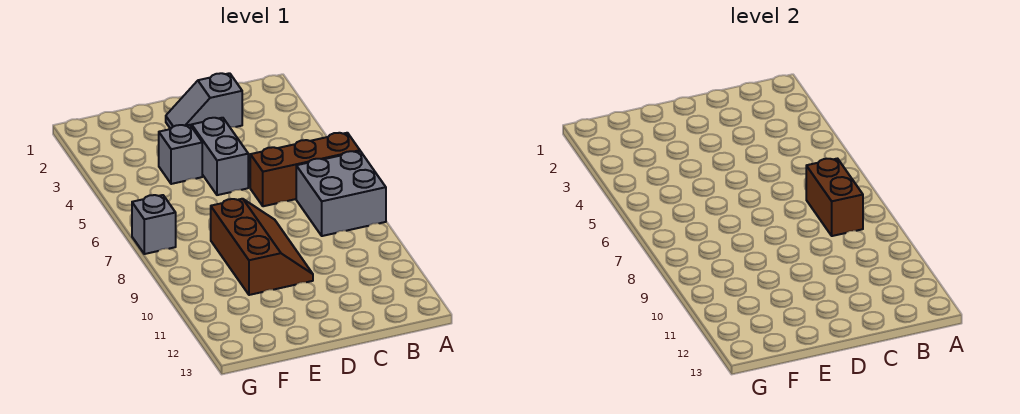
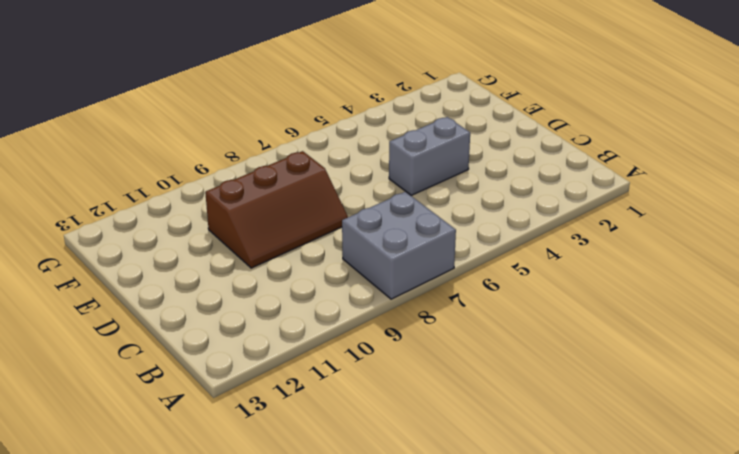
none -> brown 1x3 brick [250,133,360,206]
none -> grey 1x2 slope [166,73,242,129]

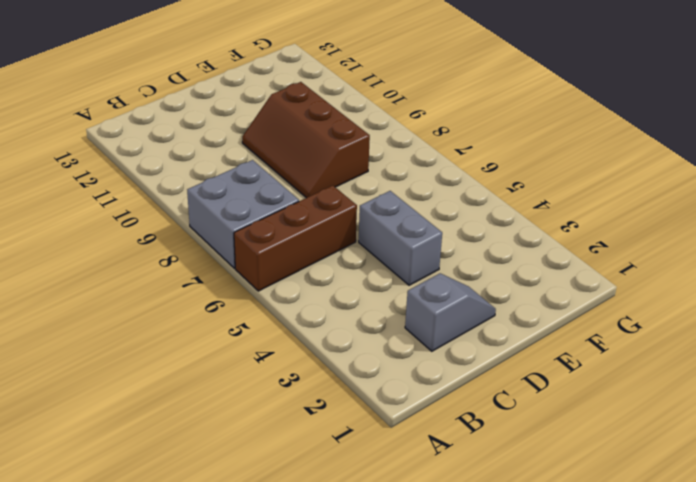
none -> grey 1x1 brick [159,125,202,184]
none -> grey 1x1 brick [132,195,176,254]

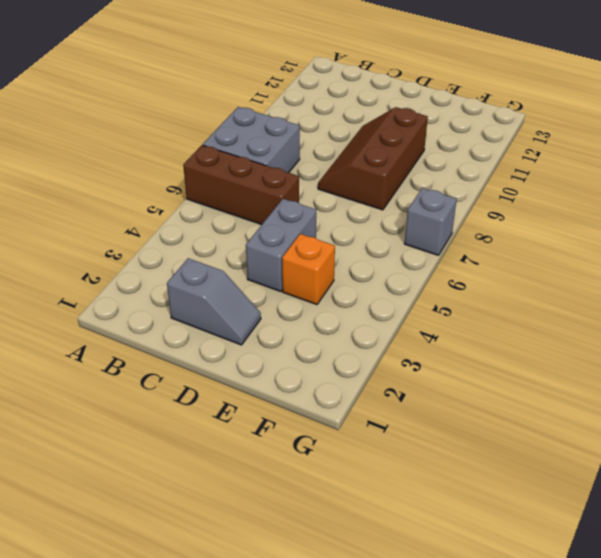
orange 1x1 brick [282,234,335,305] -> grey 1x1 brick [159,125,202,184]
none -> brown 1x2 brick [806,159,863,236]

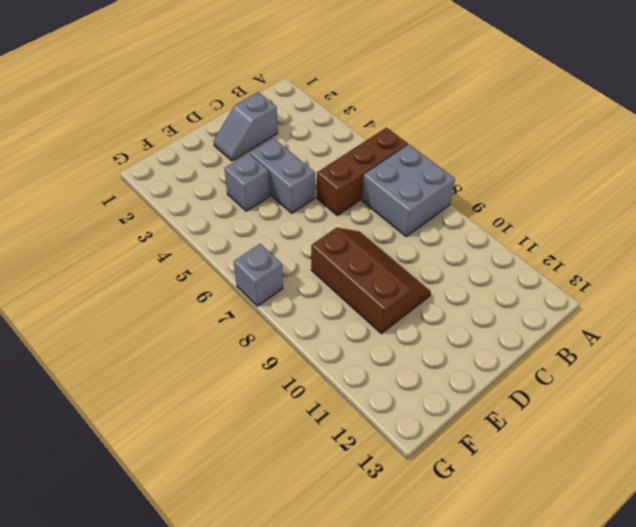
none -> brown 1x2 brick [806,159,863,236]

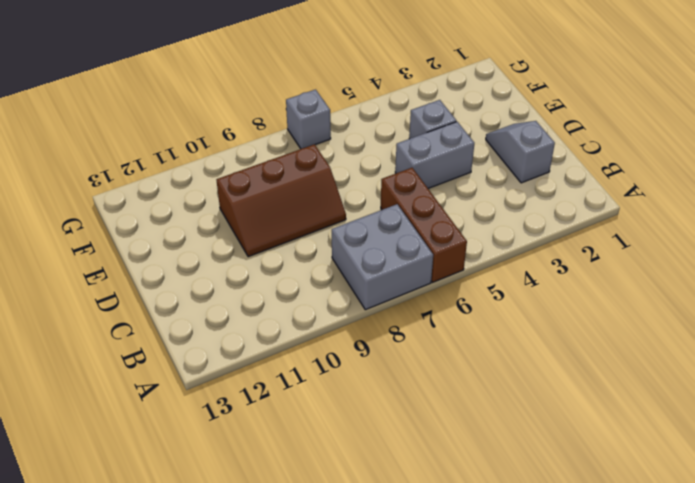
none -> brown 1x2 brick [806,159,863,236]

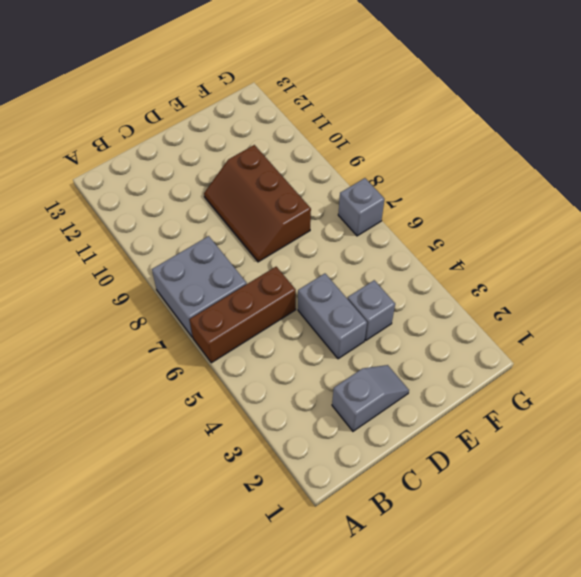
none -> brown 1x2 brick [806,159,863,236]

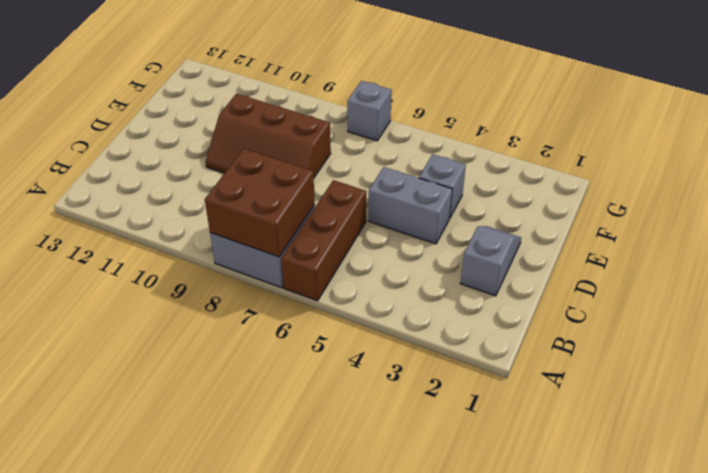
brown 2x2 brick [205,149,315,257] -> brown 1x2 brick [806,159,863,236]

